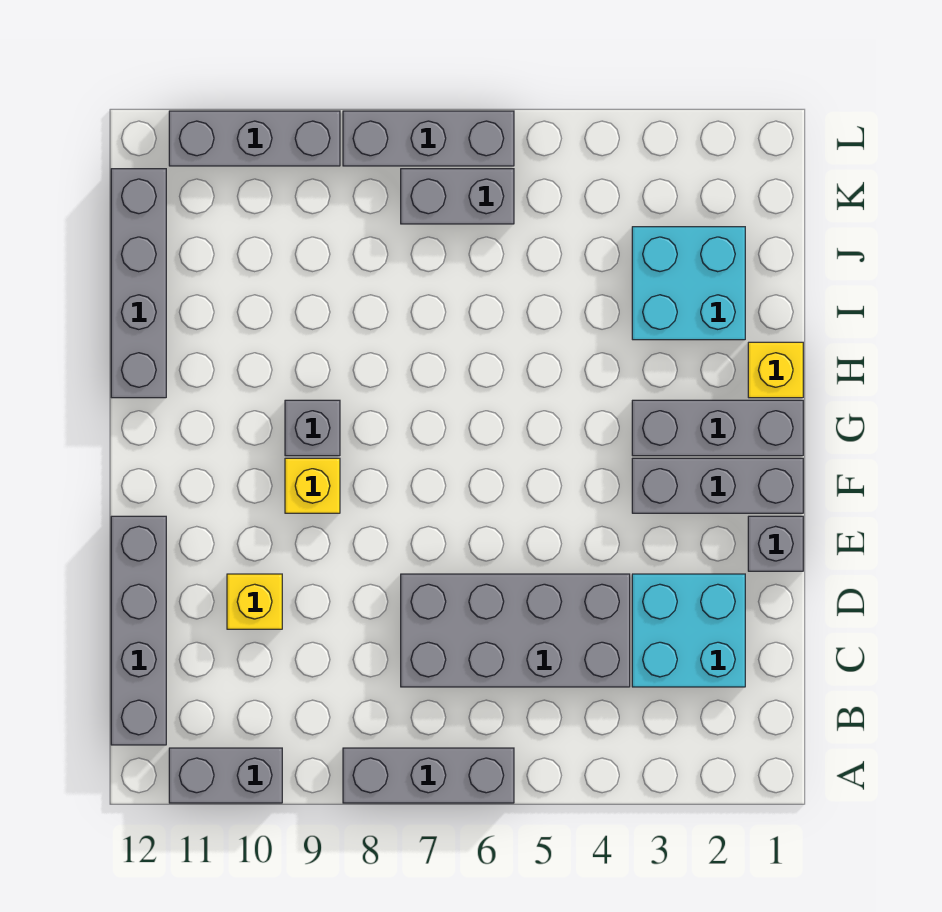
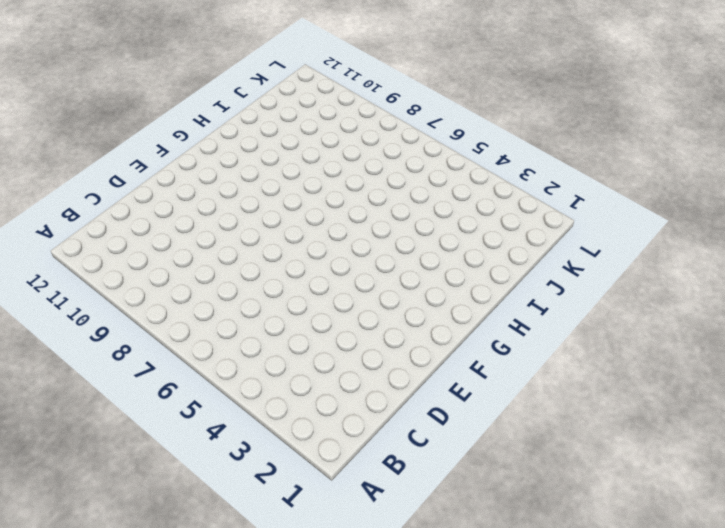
none -> grey 1x3 brick [343,748,514,803]
none -> grey 1x2 brick [169,748,282,803]
none -> grey 1x4 brick [111,516,166,745]

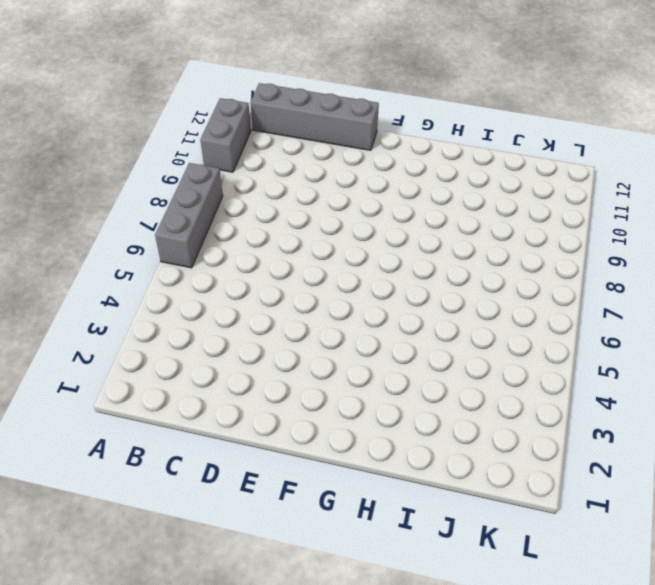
none -> cyan 2x2 brick [632,574,745,687]
none -> grey 2x4 brick [401,574,630,687]
none -> yellow 1x1 brick [227,574,282,629]

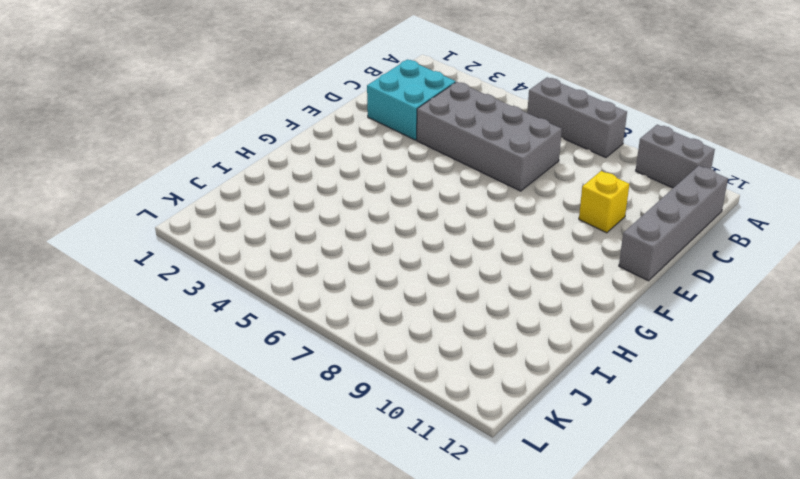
none -> grey 1x1 brick [748,516,803,571]
none -> grey 1x3 brick [632,458,803,513]
none -> yellow 1x1 brick [285,458,340,513]

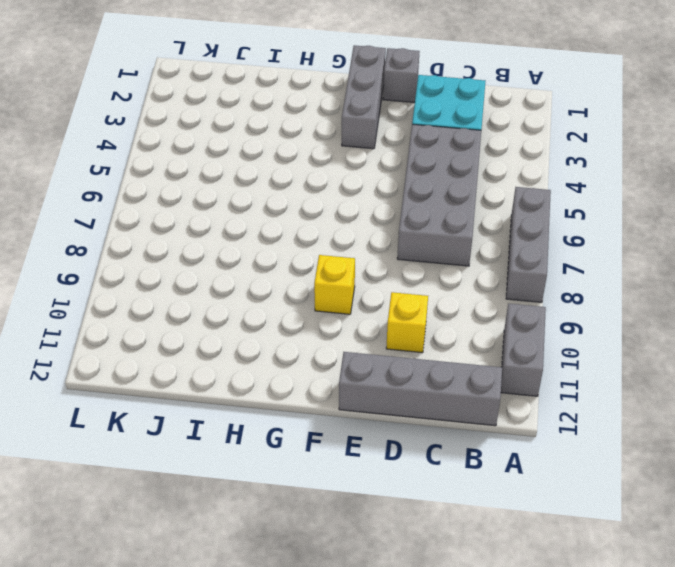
none -> grey 1x3 brick [632,400,803,456]
none -> grey 1x1 brick [285,400,340,456]
none -> yellow 1x1 brick [748,342,803,398]

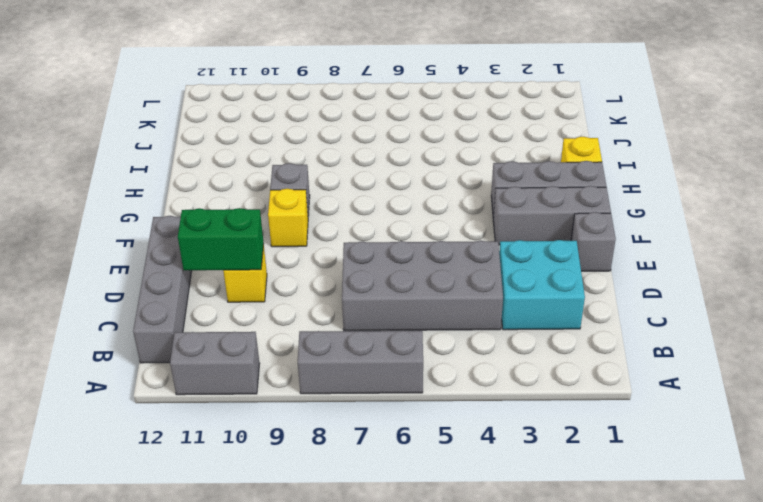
green 1x2 brick [178,208,264,270] -> none
none -> grey 1x4 brick [111,169,166,398]
none -> cyan 2x2 brick [632,227,745,340]
none -> grey 1x2 brick [401,169,514,224]

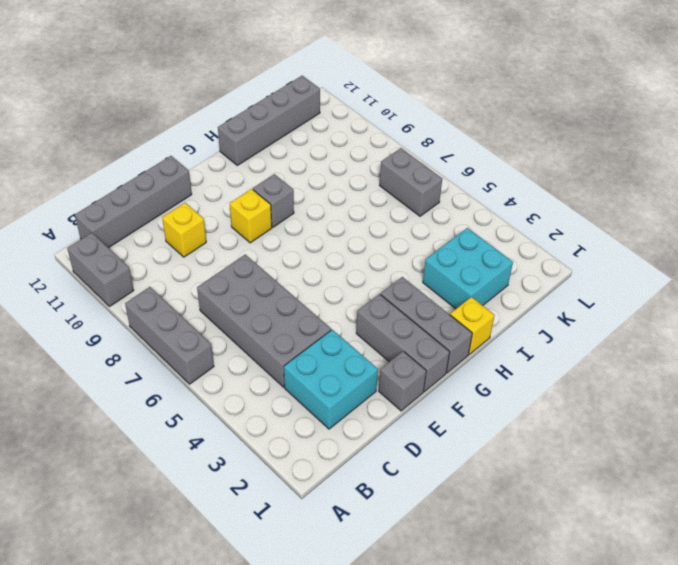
none -> grey 1x3 brick [343,111,514,166]
none -> grey 1x3 brick [169,111,340,166]

